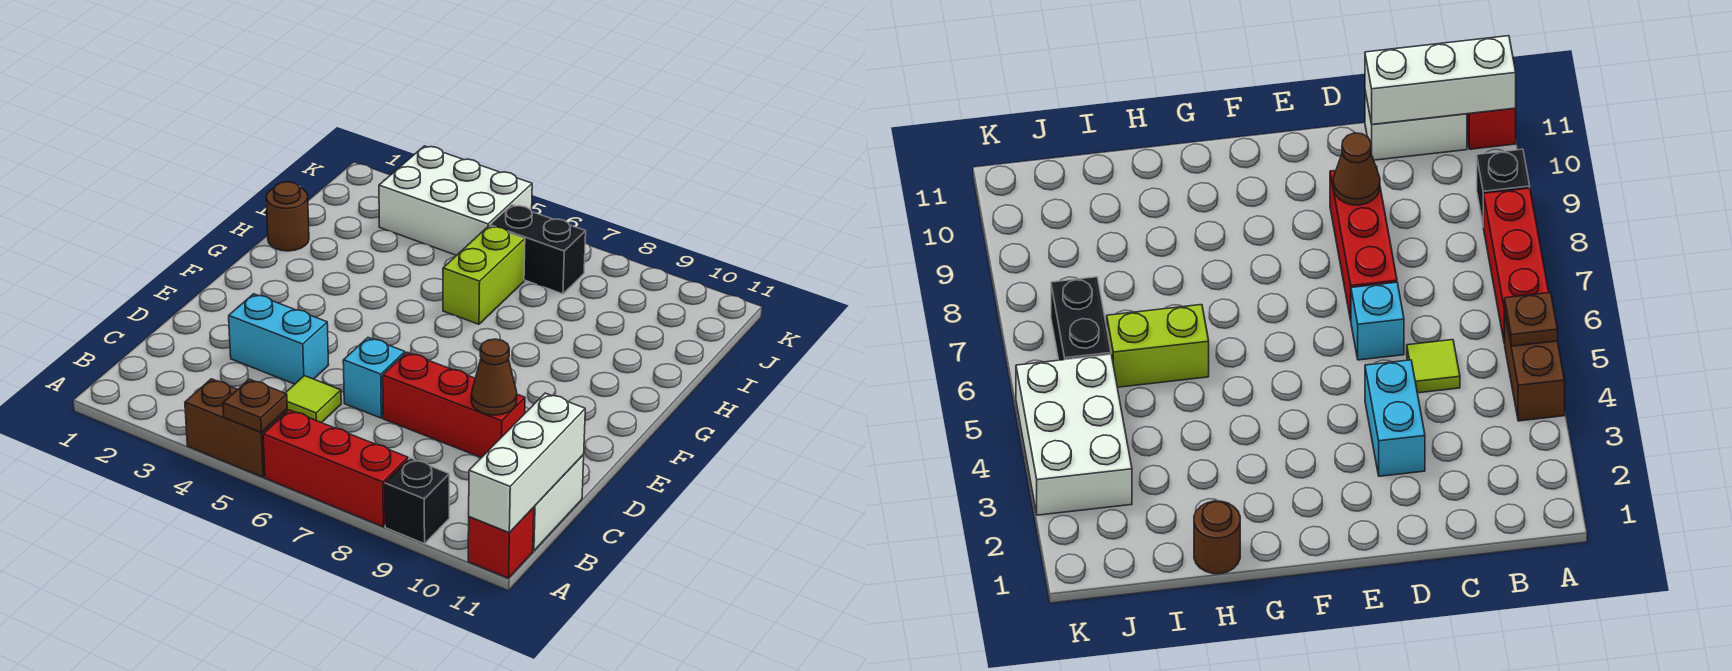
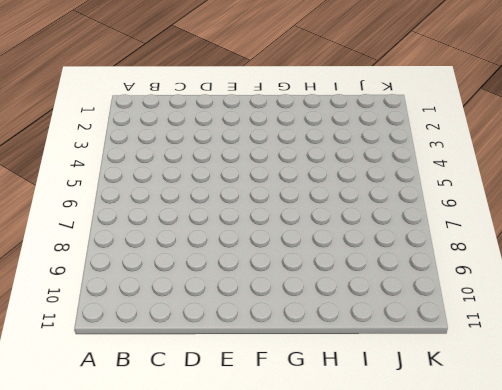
none -> brown 1x2 brick [185,379,287,477]
none -> red 1x3 brick [263,410,408,527]
none -> black 1x1 brick [385,458,449,544]

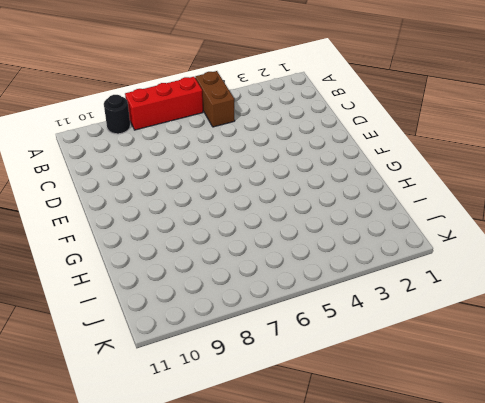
brown 1x2 brick [195,71,235,127] -> brown 1x2 brick turned to [185,379,287,477]
black 1x1 round brick [104,95,130,134] -> black 1x1 brick [385,458,449,544]
none -> red 1x1 brick [468,507,534,578]
none -> white 1x2 brick [533,455,584,551]
none -> lime 1x1 tile [286,376,341,423]

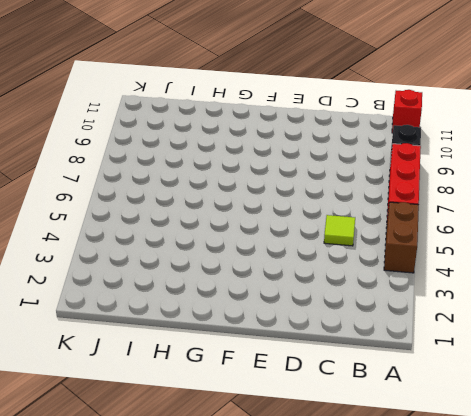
none -> white 1x2 brick [533,455,584,551]
none -> cyan 1x2 brick [229,294,329,384]
none -> cyan 1x1 brick [343,338,405,418]

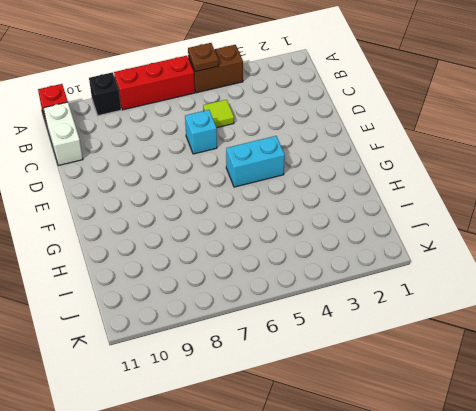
cyan 1x2 brick [226,136,285,187] -> cyan 1x2 brick moved to [229,294,329,384]
none -> red 1x3 brick [383,352,525,458]
none -> brown 1x1 round brick [266,182,309,251]
none -> lime 1x2 brick [443,226,525,324]

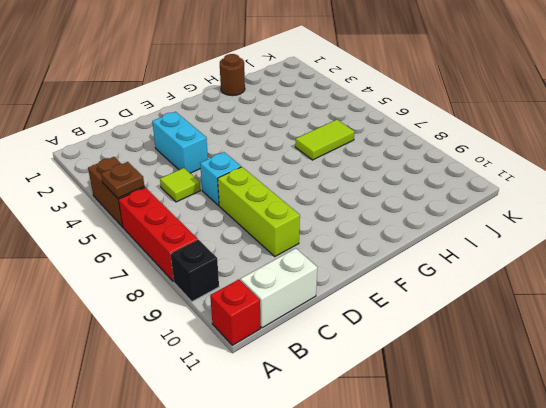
lime 1x3 brick [218,167,300,256] -> red 1x3 brick [383,352,525,458]
lime 1x2 tile [295,120,354,160] -> lime 1x2 brick [443,226,525,324]
none -> white 2x3 brick [379,146,532,255]
none -> black 1x2 brick [490,205,586,294]
none -> white 1x3 brick [469,393,585,533]

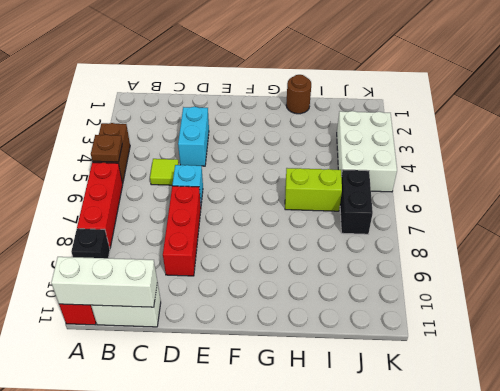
none -> brown 1x1 cone [471,339,517,415]

